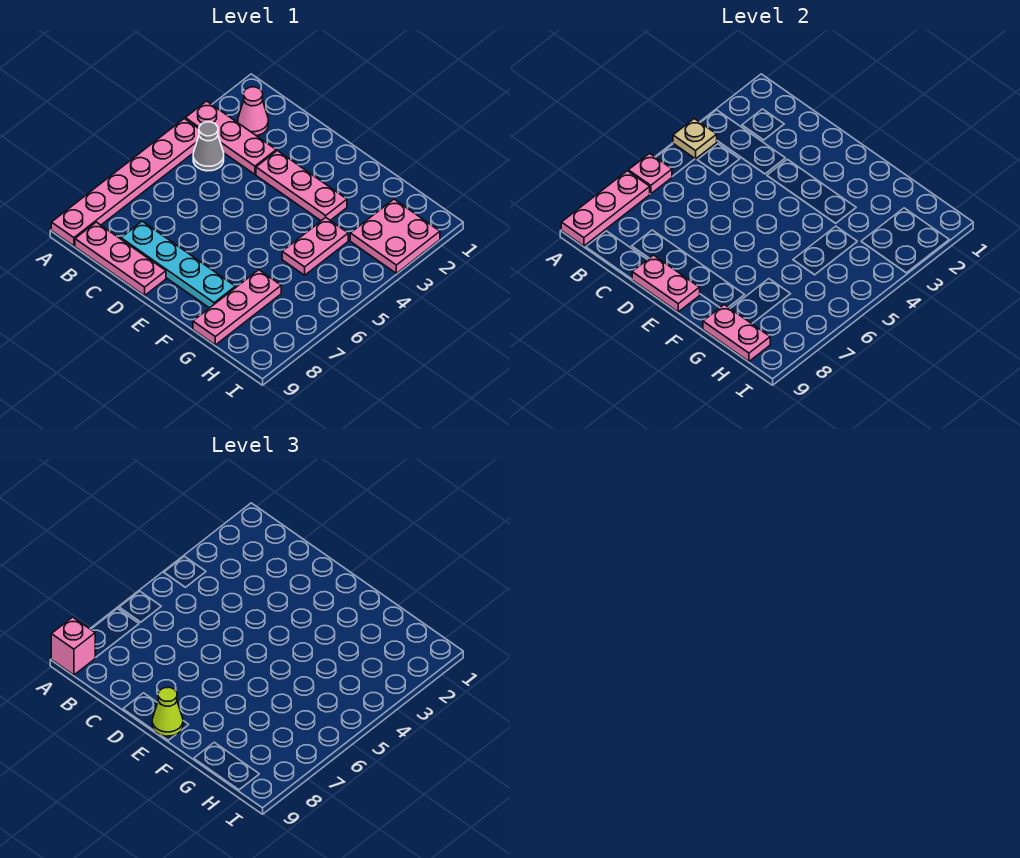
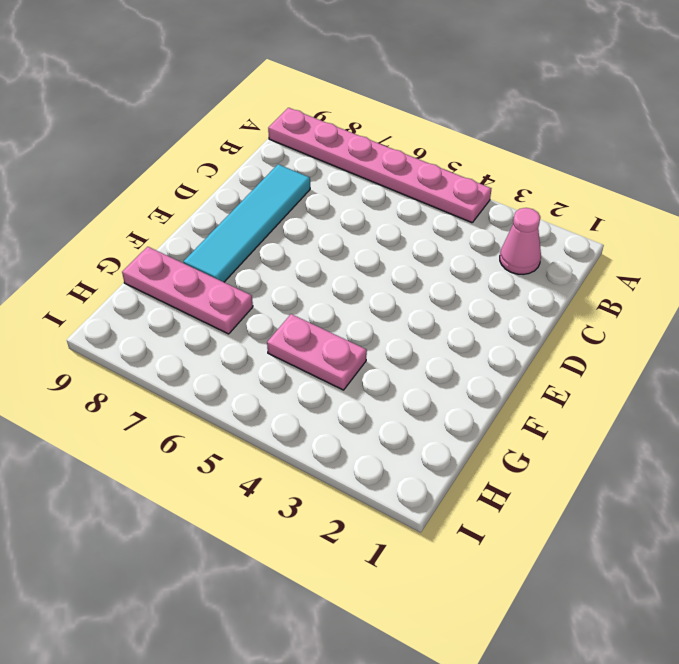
cyan 1x4 tile [183,164,310,282] -> cyan 1x4 plate [121,221,235,308]
none -> pink 1x3 plate [185,101,276,174]
none -> grey 1x1 cone [193,122,224,171]
none -> pink 1x3 plate [75,222,166,295]

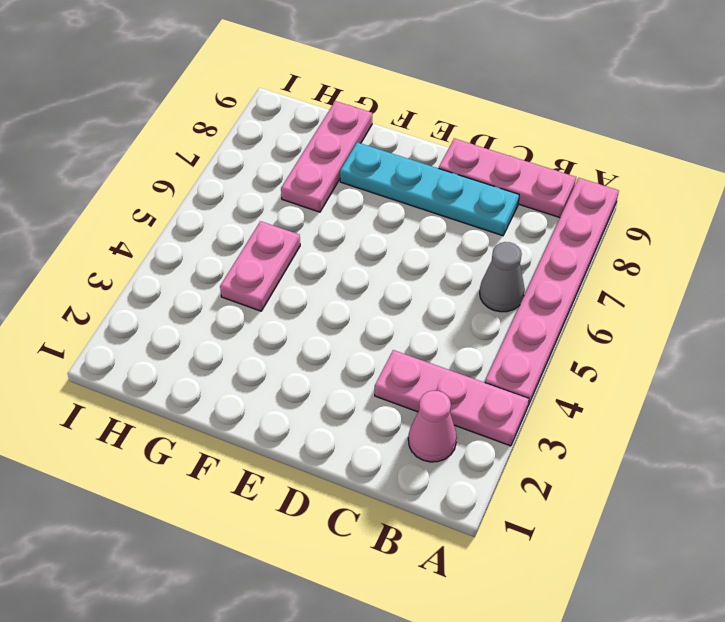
grey 1x1 cone [480,242,525,312] -> grey 1x1 cone moved to [193,122,224,171]
none -> pink 1x3 plate [256,151,347,221]
none -> pink 2x2 plate [350,199,440,273]
none -> tan 1x1 plate [673,119,717,159]

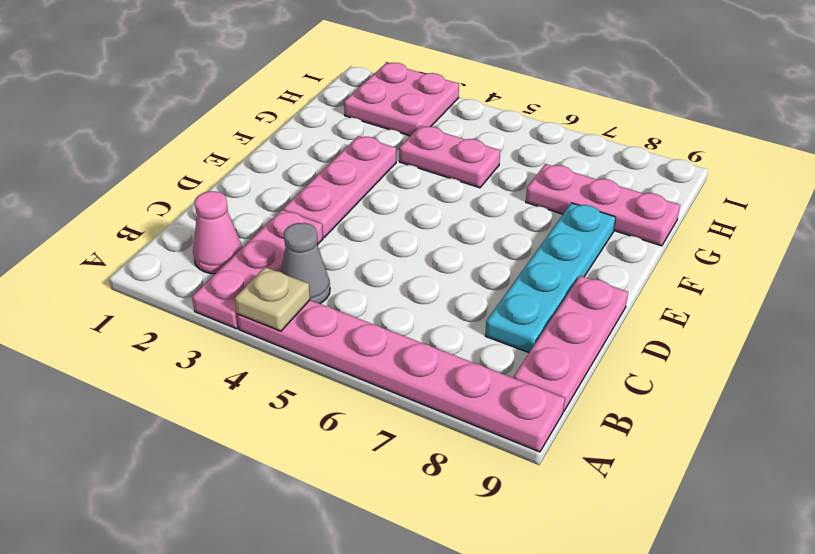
none -> pink 1x1 plate [628,153,672,194]
none -> pink 1x3 plate [561,171,650,246]
none -> pink 1x2 plate [632,255,700,312]

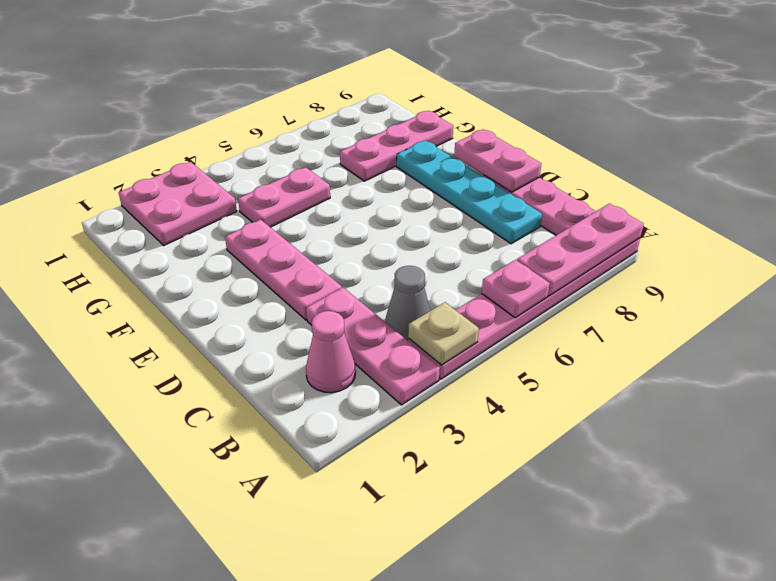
none -> pink 1x2 plate [703,305,770,361]
none -> pink 1x1 brick [51,617,95,675]
none -> lime 1x1 cone [152,687,183,736]

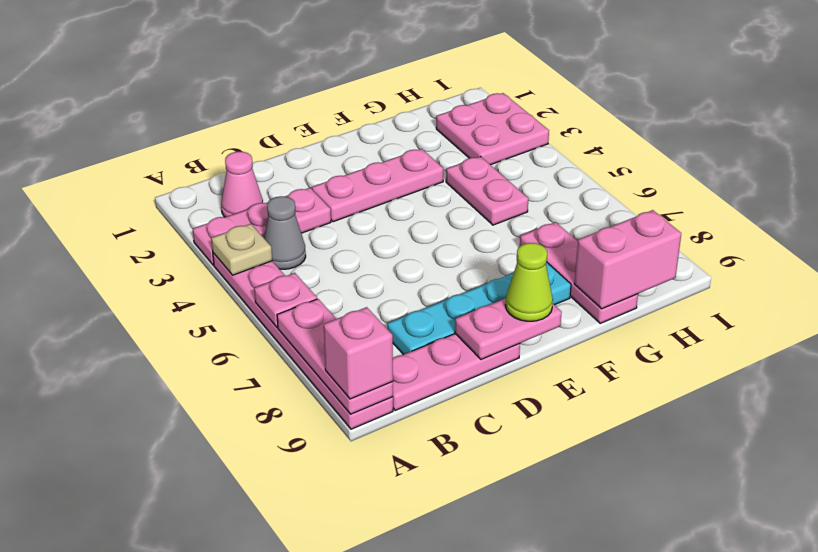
pink 1x2 brick [574,210,681,309] -> pink 1x2 plate [703,305,770,361]

